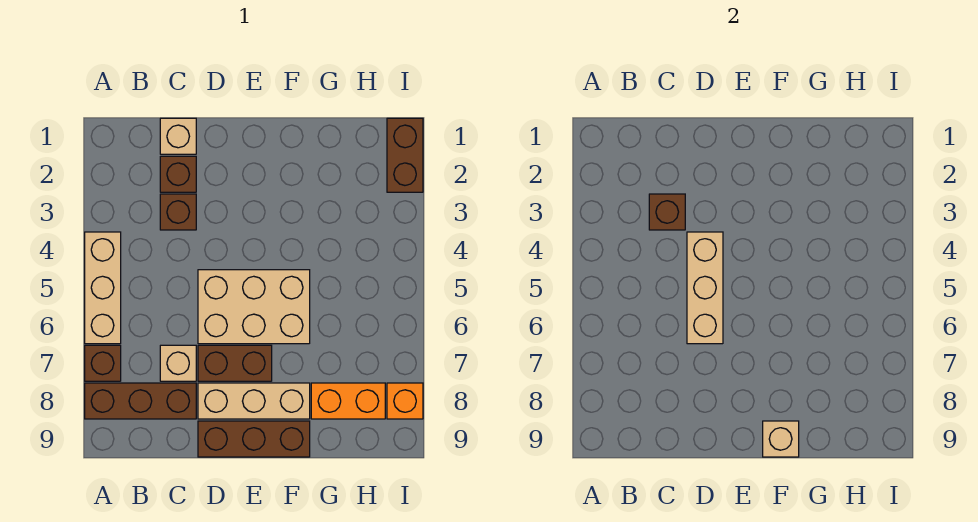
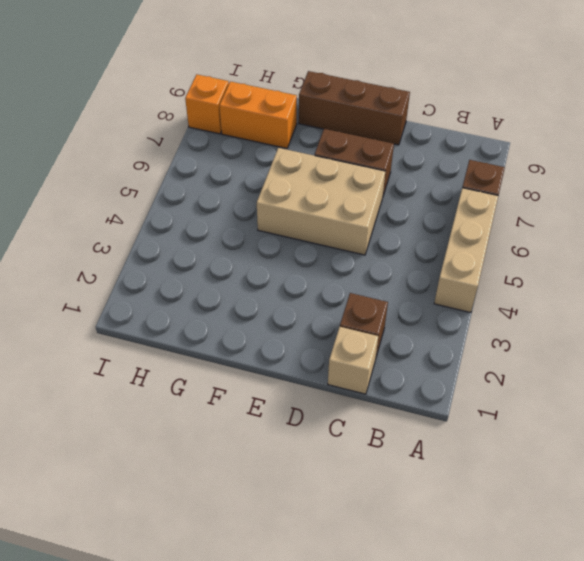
none -> brown 1x3 brick [85,383,196,419]
none -> brown 1x1 brick [160,194,196,230]
none -> tan 1x1 brick [160,345,196,381]

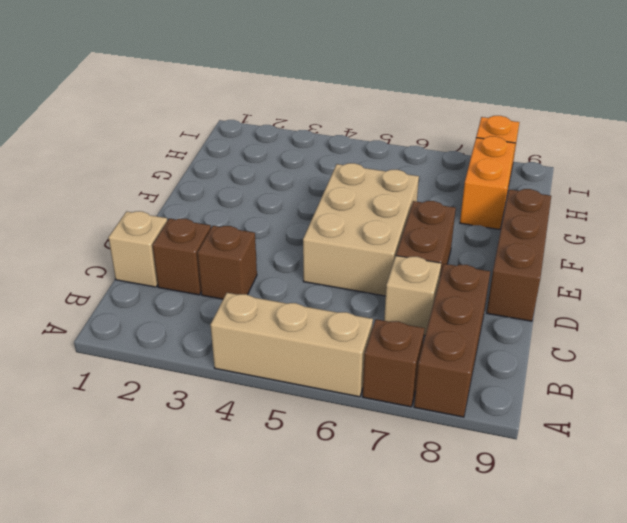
none -> tan 1x3 brick [198,383,310,419]
none -> brown 1x2 brick [387,118,423,192]
none -> brown 1x1 brick [649,194,685,230]

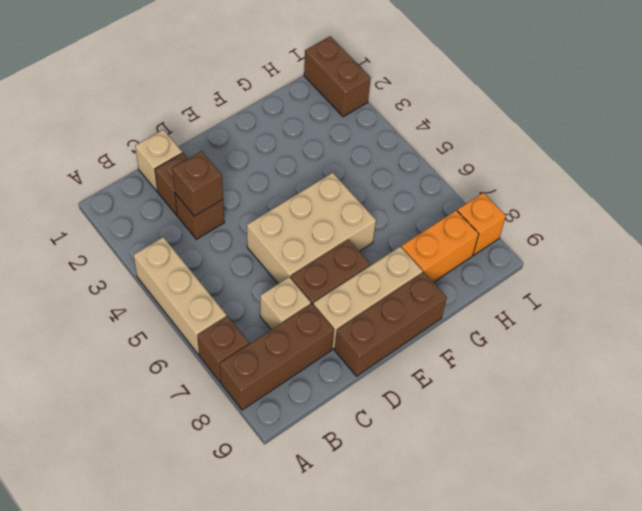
none -> tan 1x3 brick [687,232,723,344]
none -> tan 1x1 brick [763,421,799,457]

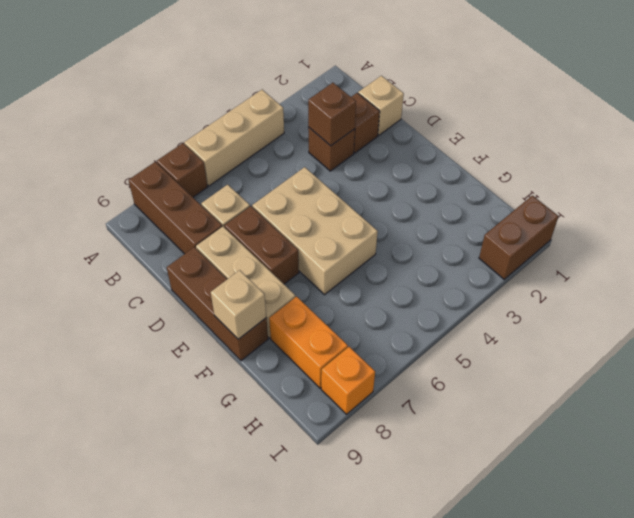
none -> tan 1x3 brick [687,232,723,344]

